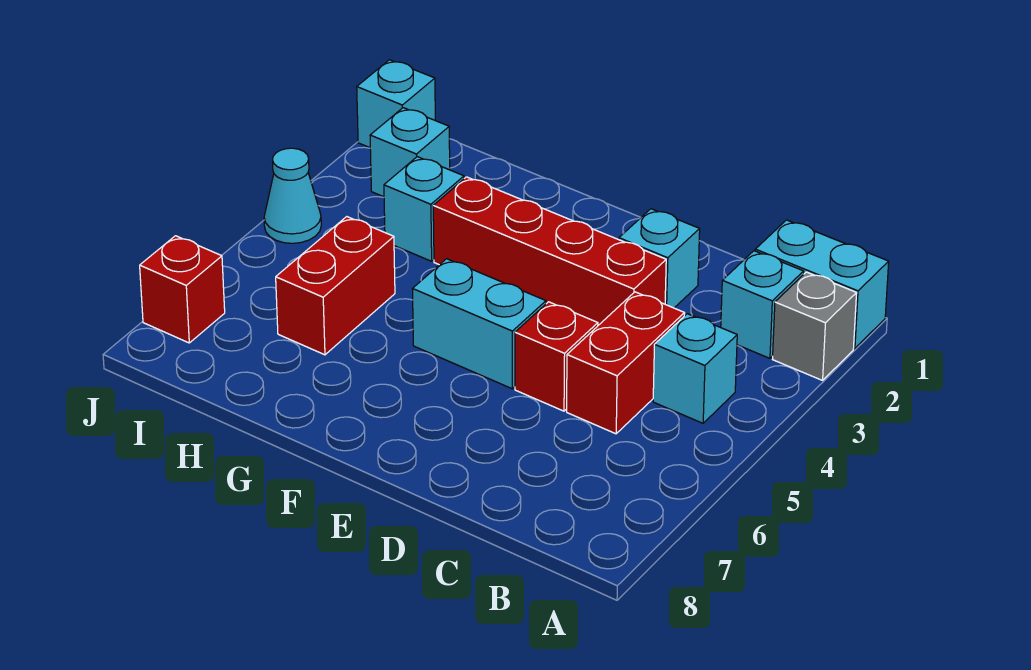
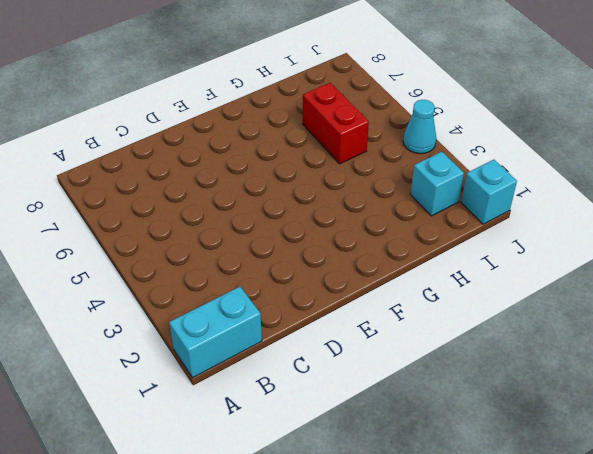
none -> grey 1x1 brick [773,272,857,380]
none -> cyan 1x1 brick [721,251,804,358]
none -> cyan 1x1 brick [653,314,737,423]

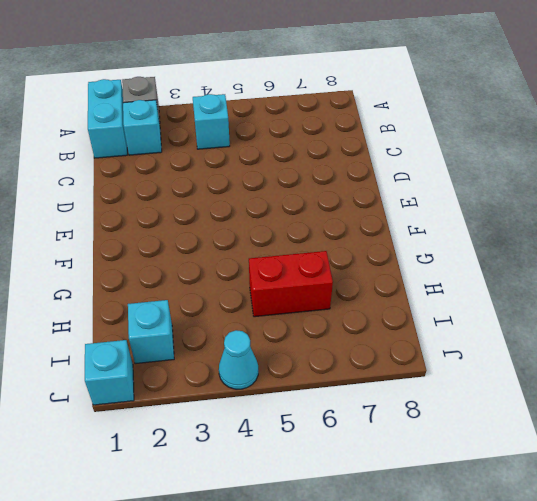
none -> red 1x2 brick [567,292,685,434]
none -> cyan 1x1 brick [619,209,700,308]
none -> red 1x4 brick [433,177,666,325]

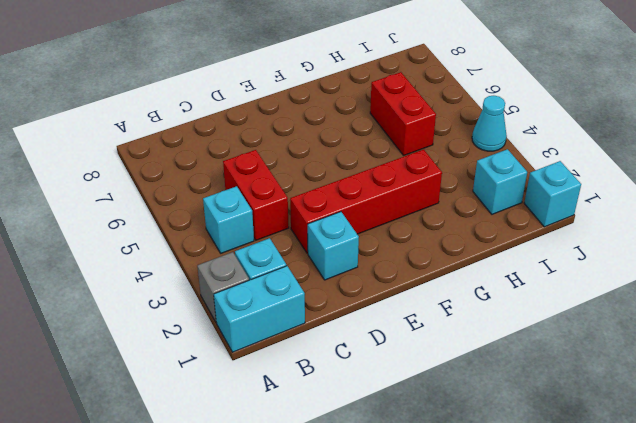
none -> red 1x1 brick [515,302,598,411]
none -> cyan 1x2 brick [413,259,546,389]
none -> cyan 1x1 brick [384,157,464,261]

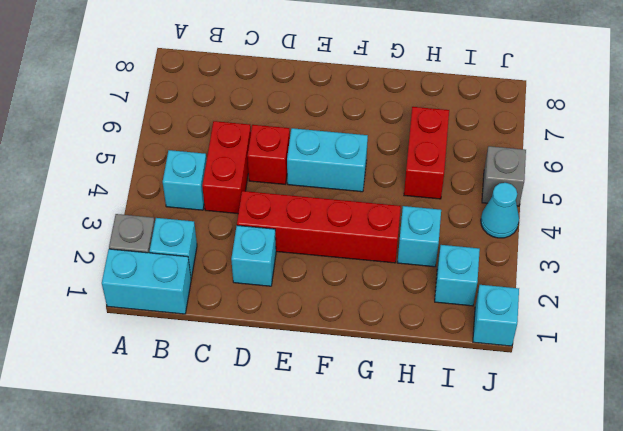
grey 1x1 brick [482,146,526,206] -> none
none -> red 1x1 brick [140,236,225,343]

